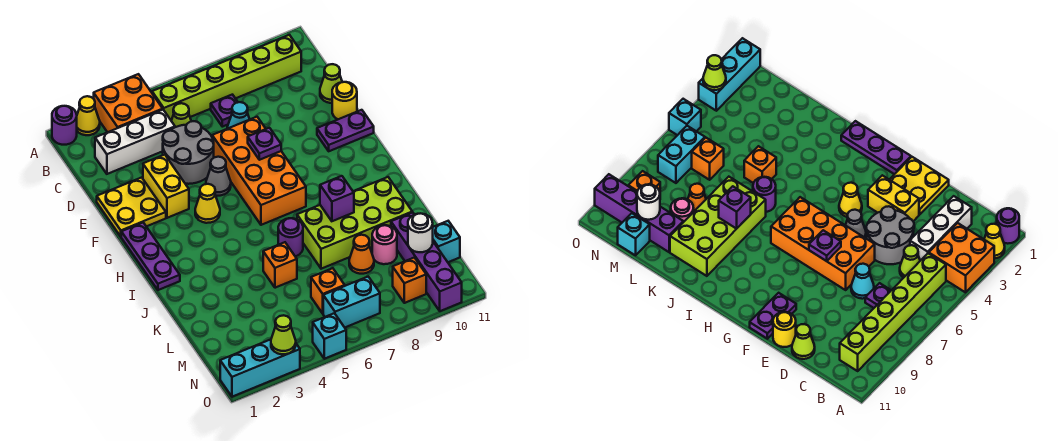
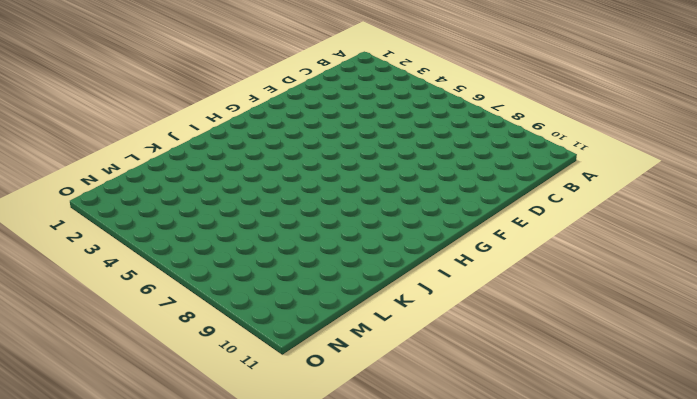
none -> purple 1x1 round brick [52,106,77,145]
none -> yellow 1x1 cone [77,96,100,135]
none -> orange 2x2 brick [94,74,163,132]
none -> lime 1x6 brick [152,35,301,120]

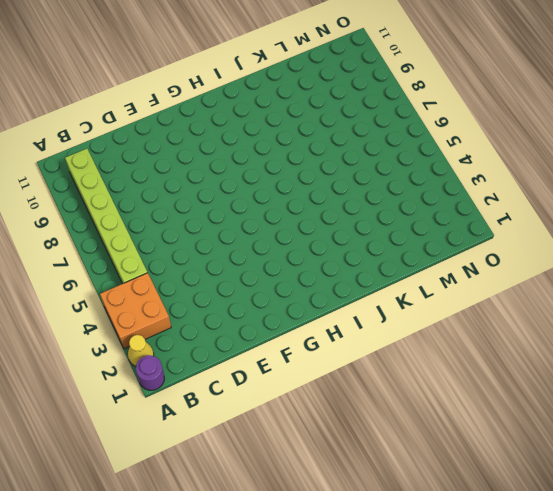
none -> white 1x3 brick [95,110,175,174]
none -> lime 1x1 cone [171,103,191,127]
none -> purple 1x1 plate [211,95,238,127]
none -> grey 2x2 round brick [163,121,214,184]

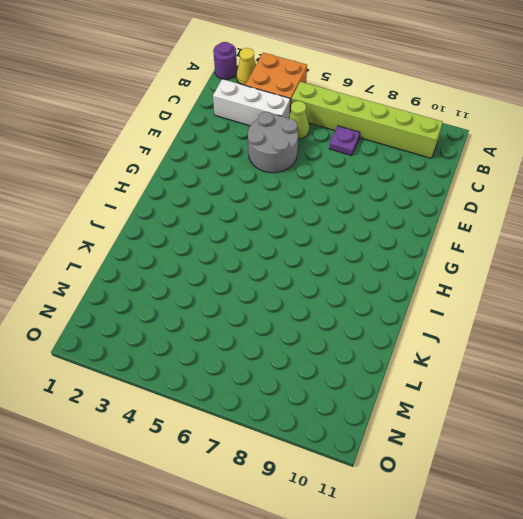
none -> cyan 1x1 cone [227,102,250,129]
none -> lime 1x1 cone [320,64,342,103]
none -> yellow 2x2 plate [97,177,166,236]
none -> yellow 1x2 brick [143,155,189,218]

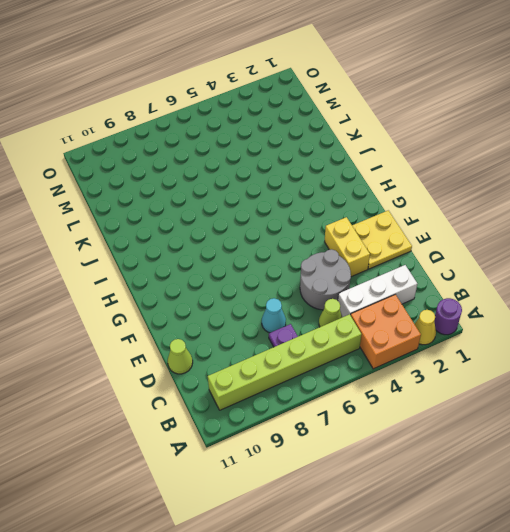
none -> orange 2x4 brick [212,117,306,225]
none -> yellow 1x1 round brick [332,82,357,119]
none -> grey 1x1 cone [206,157,231,196]
none -> purple 1x2 plate [317,110,374,151]

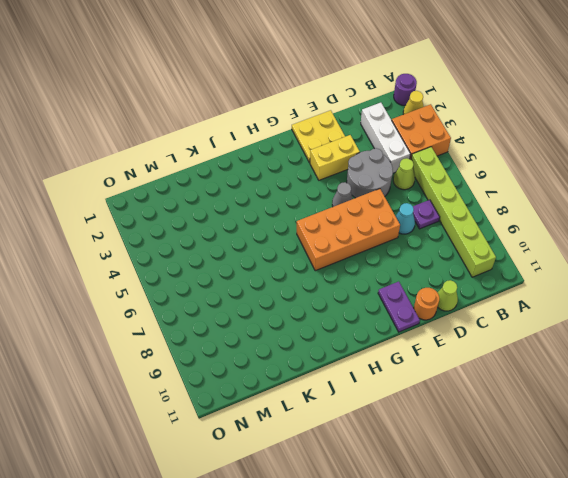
orange 1x1 round brick [414,288,439,320] -> yellow 1x1 round brick [332,82,357,119]
none -> purple 1x3 plate [121,223,180,290]
none -> yellow 1x1 cone [195,184,220,223]
none -> purple 1x1 round brick [278,218,303,256]
none -> lime 2x4 brick [297,177,412,269]

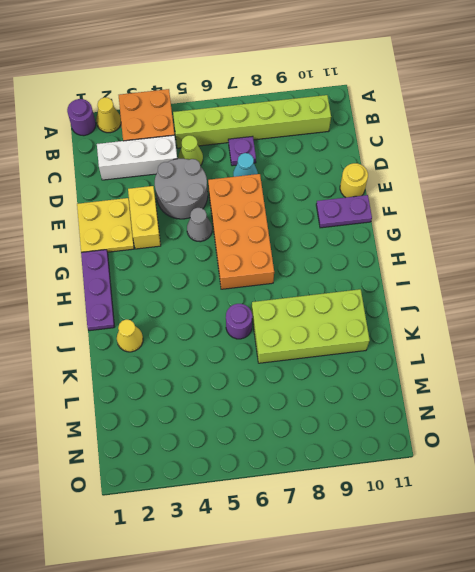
yellow 1x1 cone [117,320,143,352] -> yellow 1x1 cone moved to [195,184,220,223]
none -> lime 1x1 cone [320,64,342,103]
none -> orange 1x1 brick [263,242,297,288]
none -> orange 1x1 cone [349,235,374,274]
none -> pink 1x1 round brick [372,225,397,264]

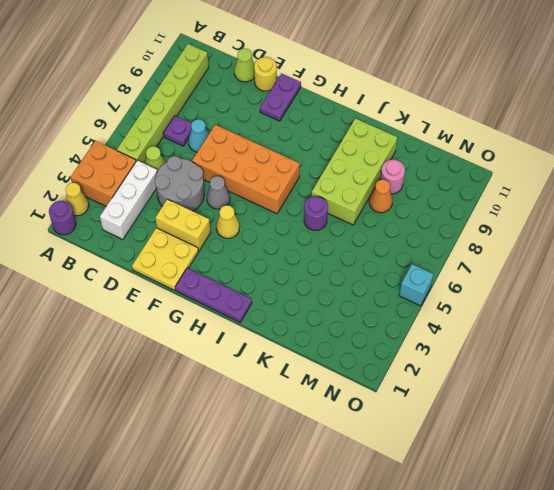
none -> orange 1x1 brick [263,242,297,288]
none -> purple 1x4 brick [391,212,462,311]
none -> orange 1x1 brick [311,268,345,313]
none -> cyan 1x1 brick [433,221,460,262]

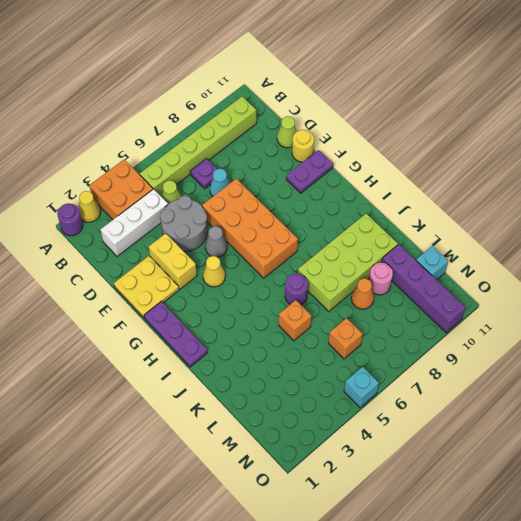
none -> cyan 1x2 brick [323,277,380,327]
none -> orange 1x1 brick [393,258,426,303]
none -> cyan 1x3 brick [220,339,300,397]
none -> purple 1x1 plate [248,128,281,160]

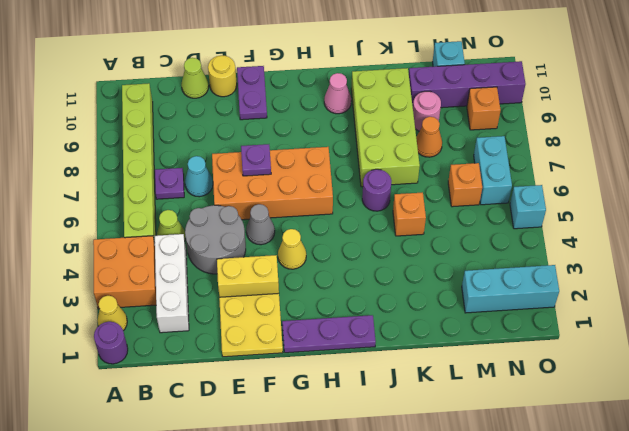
pink 1x1 cone [324,73,351,114] -> none
cyan 1x3 brick [462,265,559,313] -> cyan 1x3 brick turned to [220,339,300,397]
none -> purple 1x1 brick [320,176,354,221]
none -> white 1x1 round brick [408,213,433,252]
none -> lime 1x1 cone [271,315,296,354]

